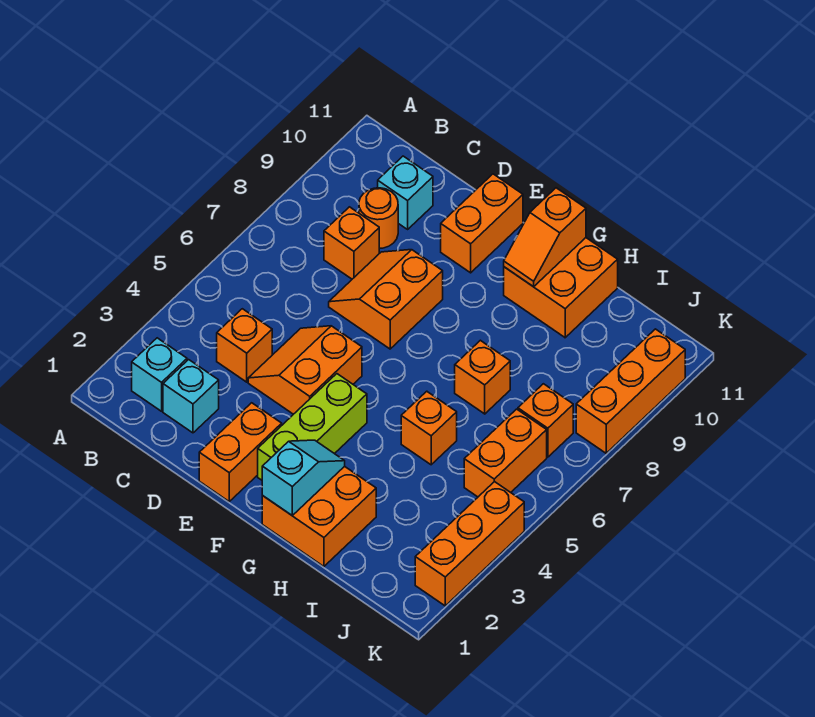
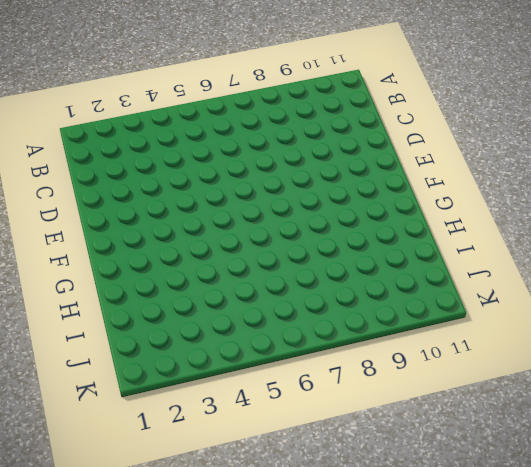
none -> cyan 1x1 brick [132,338,187,411]
none -> cyan 1x1 brick [163,360,219,433]
none -> orange 1x1 brick [217,309,272,382]

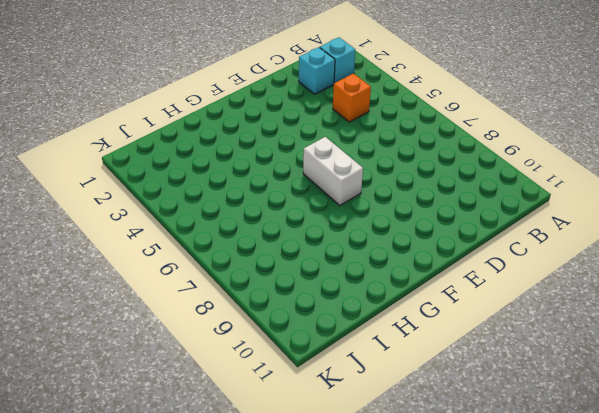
white 1x2 brick [303,137,363,205] -> none
none -> orange 1x1 brick [324,207,379,279]
none -> orange 1x1 round brick [359,188,398,248]
none -> cyan 1x1 brick [378,156,433,229]

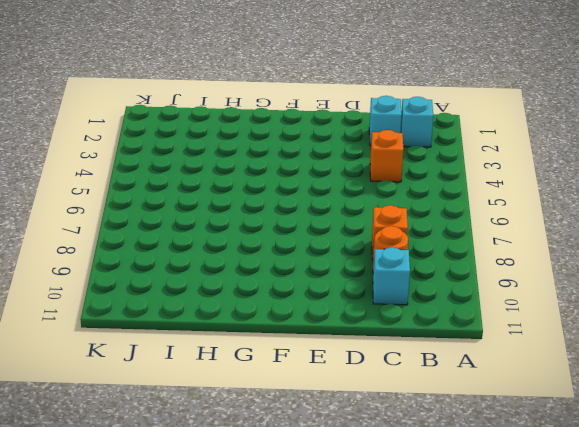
none -> orange 2x2 slope [248,326,362,414]
none -> orange 2x2 slope [329,250,443,349]
none -> orange 1x2 brick [199,403,282,501]

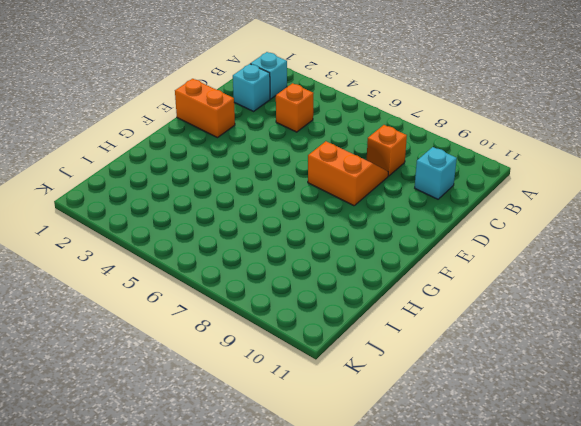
none -> orange 1x1 round brick [359,188,398,248]
none -> orange 2x2 slope [248,326,362,414]
none -> orange 1x2 brick [441,174,523,273]

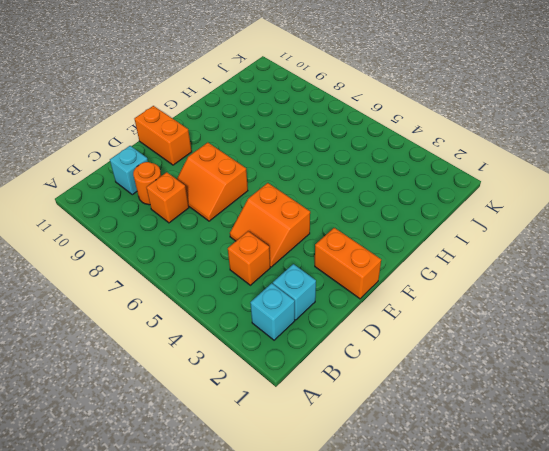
none -> lime 1x3 brick [258,374,367,480]
none -> orange 2x2 brick [262,466,376,566]
none -> orange 2x2 brick [504,238,618,338]

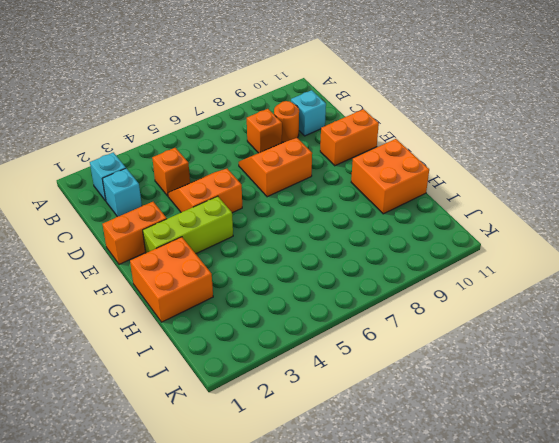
none -> orange 1x1 brick [401,391,457,465]
none -> orange 1x1 brick [455,340,510,414]
none -> orange 1x2 brick [464,409,547,497]

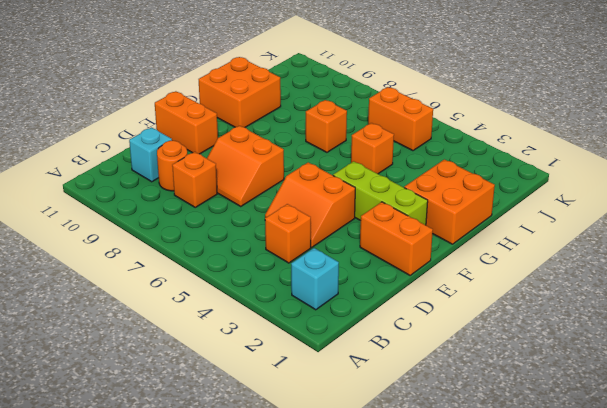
none -> cyan 1x1 brick [163,360,219,433]
none -> orange 1x1 brick [518,384,573,457]
none -> orange 1x3 brick [415,481,524,606]

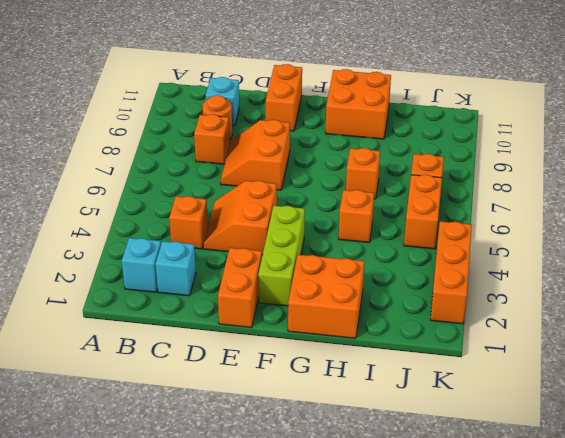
none -> orange 1x3 brick [576,329,685,453]
none -> cyan 1x2 slope [262,440,345,515]
none -> orange 1x2 slope [504,188,586,287]

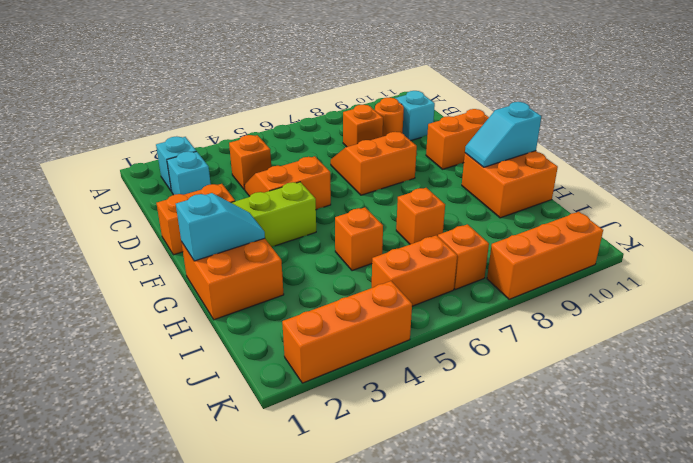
cyan 1x2 slope [465,102,541,167] -> orange 1x2 slope [504,188,586,287]

